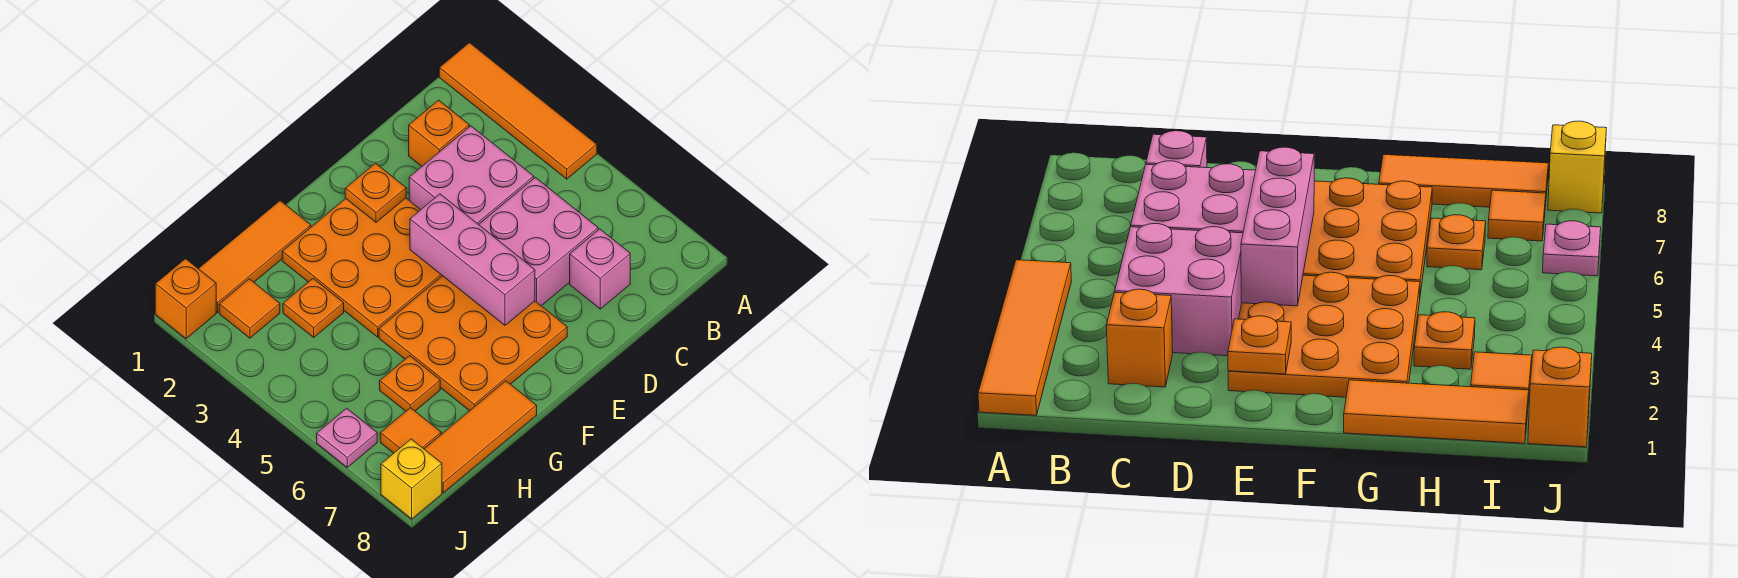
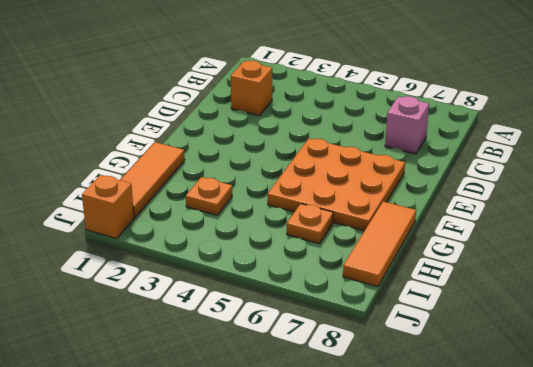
none -> orange 1x4 tile [439,43,597,179]
none -> pink 2x2 brick [409,126,534,225]
none -> pink 2x2 brick [479,177,598,306]

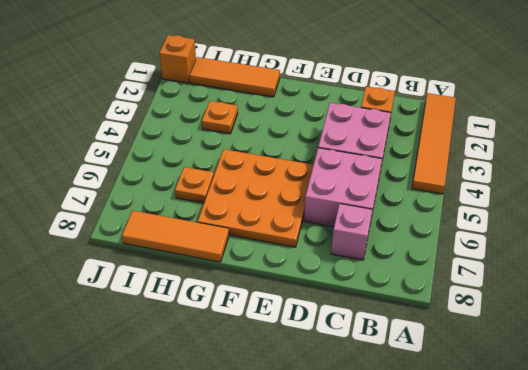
none -> orange 3x3 plate [282,198,442,337]
none -> orange 1x1 tile [219,279,280,338]
none -> orange 1x1 tile [380,408,441,453]

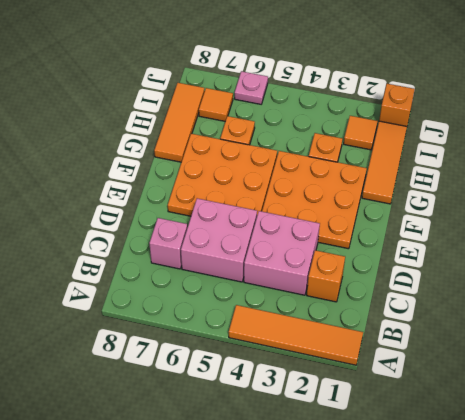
none -> yellow 1x1 brick [381,439,442,519]
none -> orange 1x1 plate [345,163,406,222]
none -> pink 1x3 brick [410,194,535,325]

